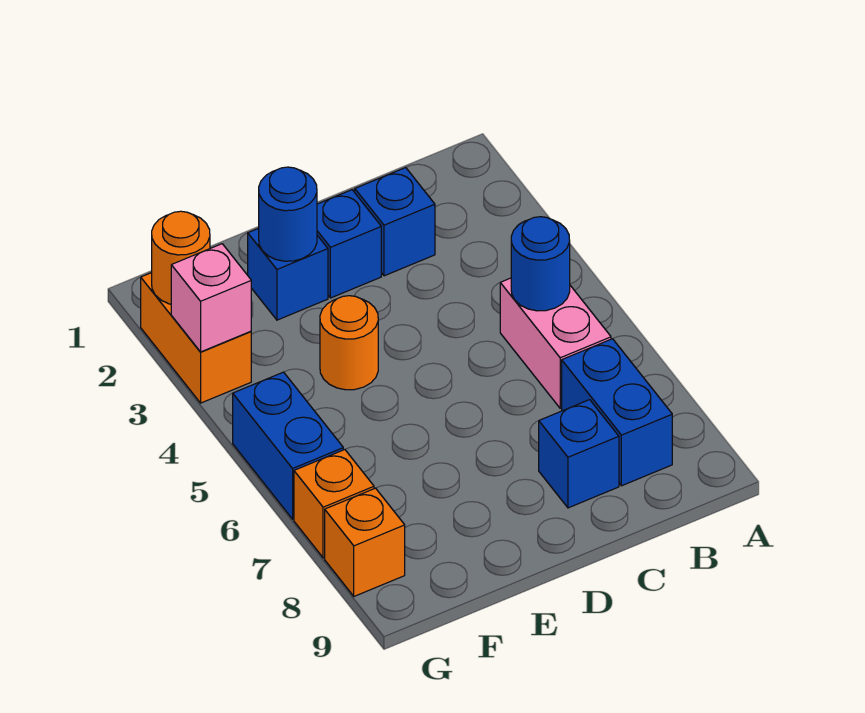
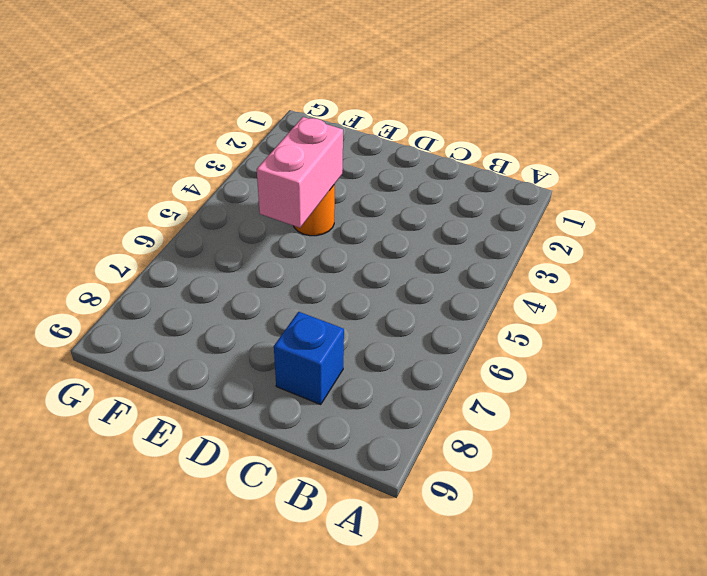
pink 1x2 brick [257,117,343,228] -> pink 1x2 brick moved to [500,278,611,408]
none -> blue 1x2 brick [562,339,672,486]
none -> blue 1x1 brick [355,168,435,276]
none -> blue 1x1 brick [317,190,381,298]

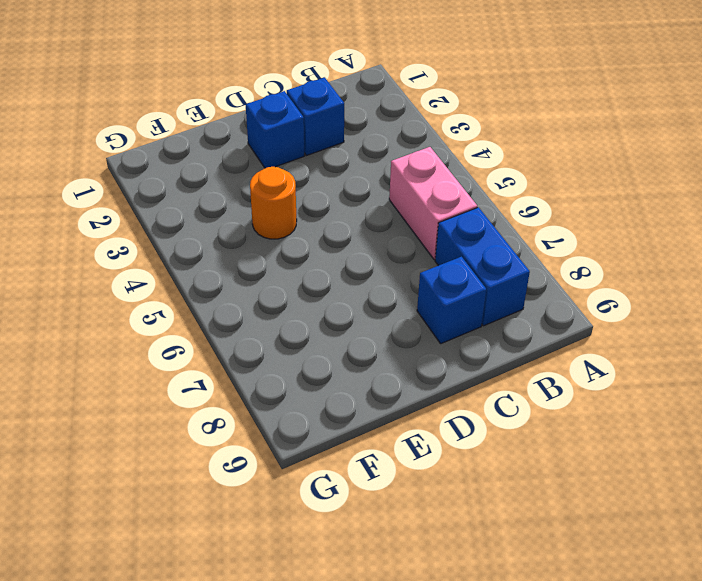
none -> blue 1x1 brick [248,228,328,320]
none -> orange 1x2 brick [141,273,251,403]
none -> blue 1x2 brick [233,372,343,519]

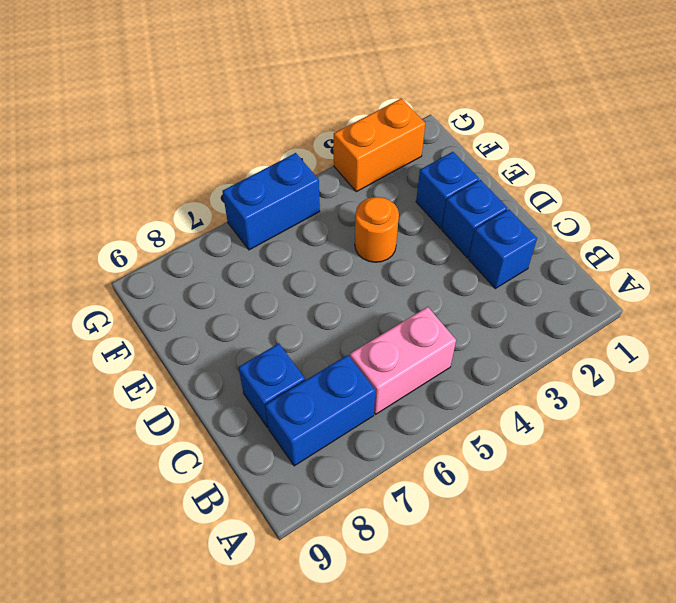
none -> orange 1x1 brick [294,450,374,558]
none -> orange 1x1 brick [325,488,405,596]
none -> blue 1x1 round brick [511,217,570,311]

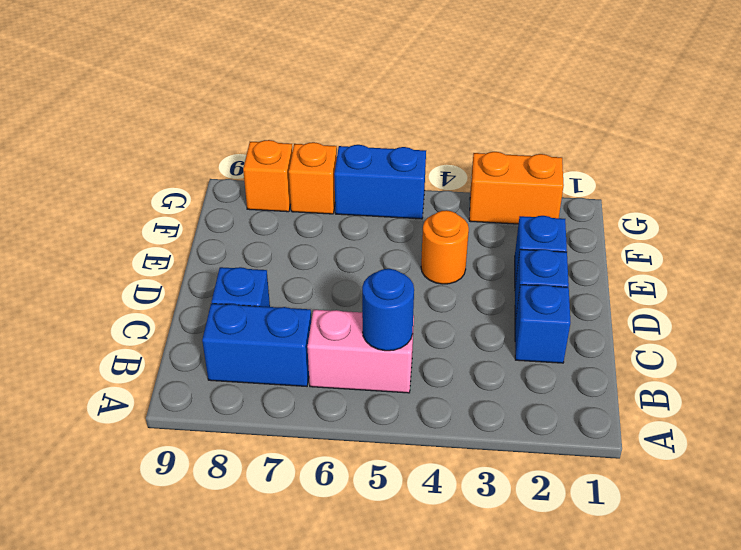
none -> blue 1x1 round brick [259,167,317,261]
none -> orange 1x1 round brick [152,211,210,304]
none -> pink 1x1 brick [171,244,251,352]

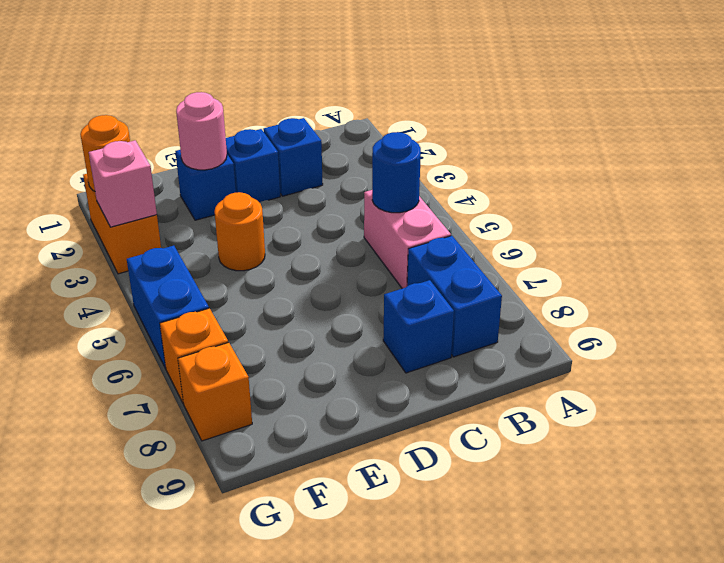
pink 1x1 round brick [176,92,227,170] -> blue 1x1 round brick [259,167,317,261]

